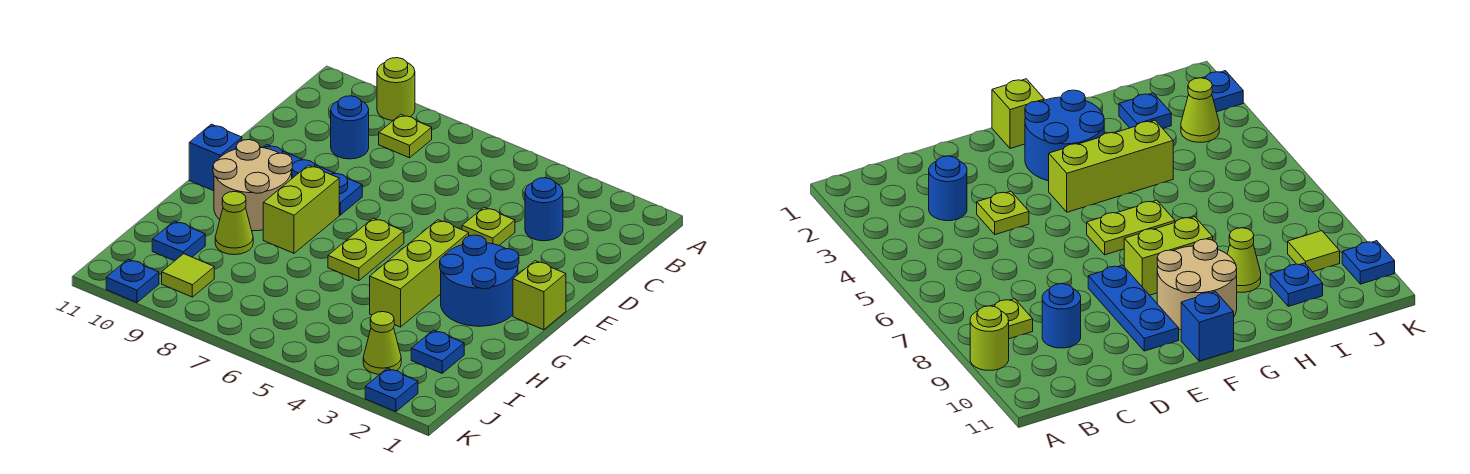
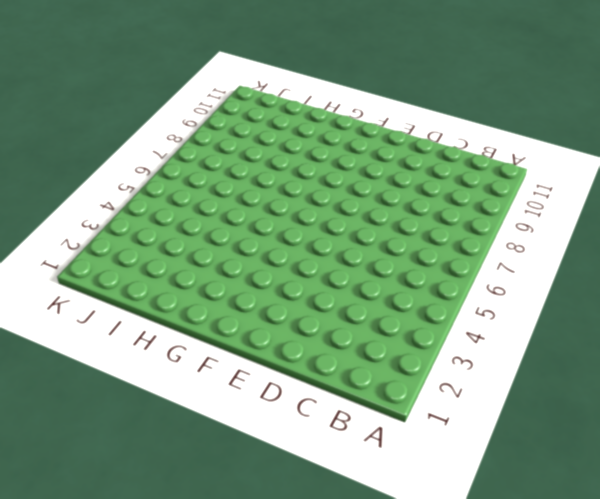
none -> lime 1x1 round brick [377,58,415,120]
none -> lime 1x1 plate [379,115,432,158]
none -> blue 1x1 round brick [525,178,563,241]

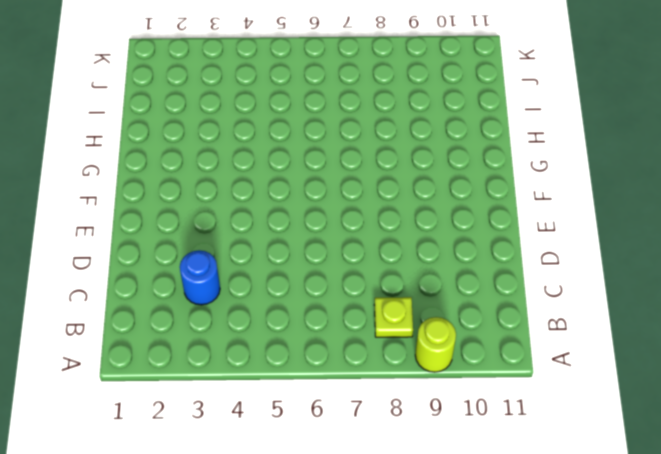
none -> blue 1x1 round brick [331,96,369,159]
none -> lime 1x1 plate [462,207,515,245]
none -> blue 1x3 plate [263,145,362,215]

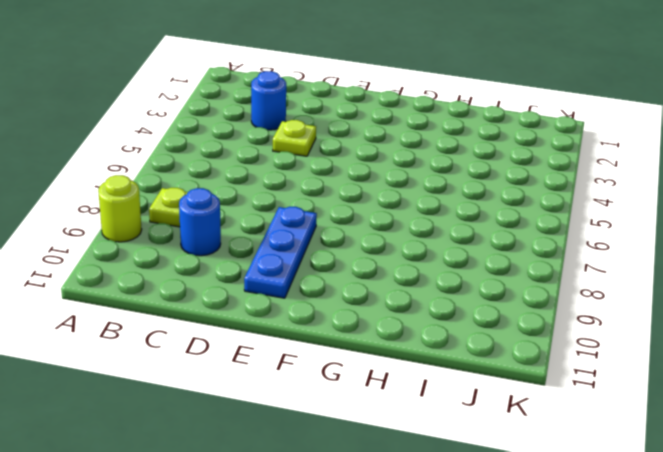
none -> lime 1x1 brick [513,261,566,330]
none -> blue 2x2 round brick [440,235,519,326]
none -> lime 1x3 brick [370,220,469,327]

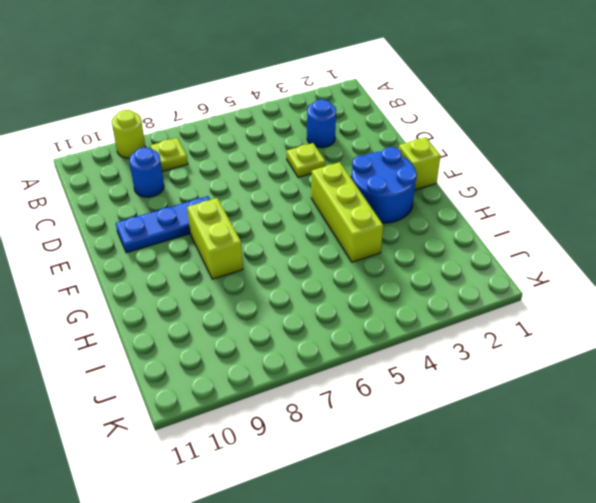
none -> lime 1x2 plate [328,218,404,281]
none -> tan 2x2 round brick [213,140,292,231]
none -> blue 1x1 brick [189,124,242,191]

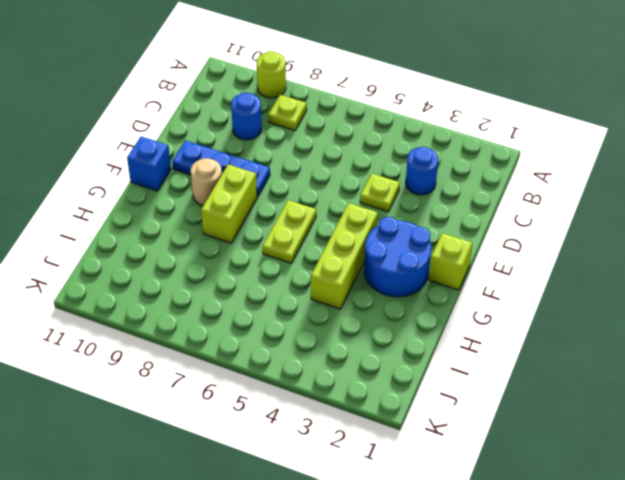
tan 1x1 round brick [191,158,222,206] -> tan 2x2 round brick [213,140,292,231]
none -> lime 1x1 cone [215,192,253,255]
none -> blue 1x1 plate [411,330,464,373]
none -> blue 1x1 plate [152,221,205,261]

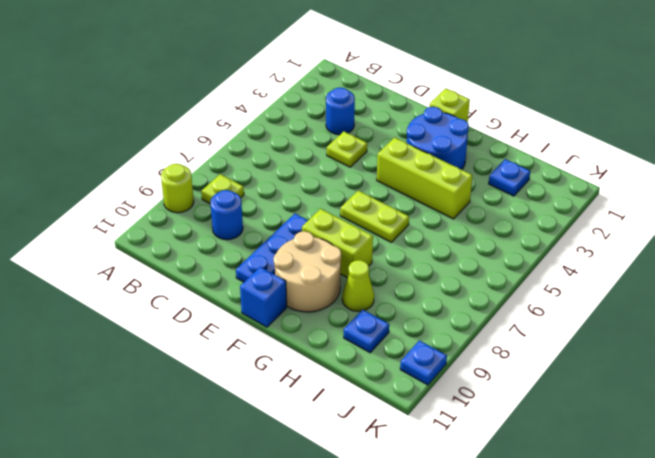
none -> lime 1x1 cone [363,312,401,374]
none -> lime 1x1 tile [162,254,214,297]
none -> blue 1x1 plate [365,368,418,412]

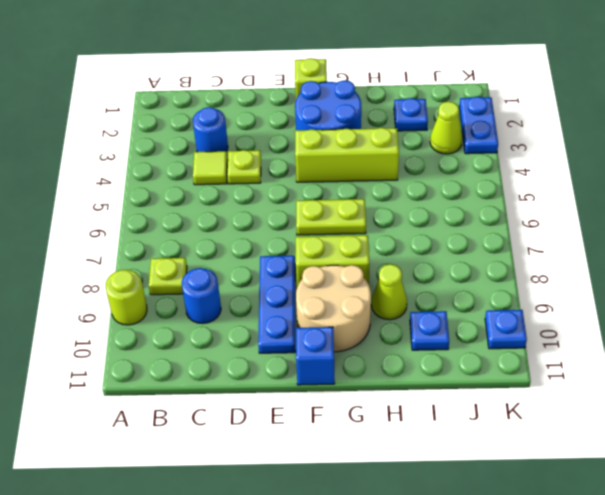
lime 1x1 tile [193,151,228,185] -> lime 1x1 tile moved to [162,254,214,297]
blue 1x2 plate [459,97,498,154] -> blue 1x1 plate [365,368,418,412]

